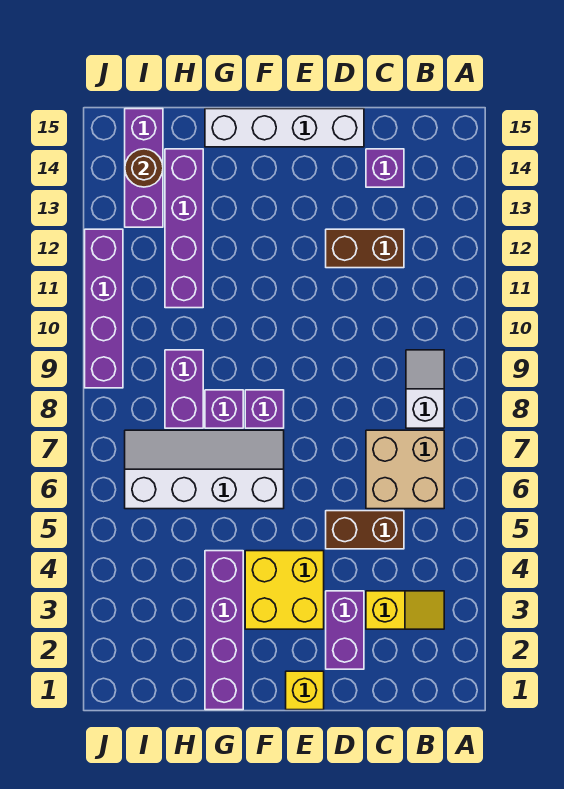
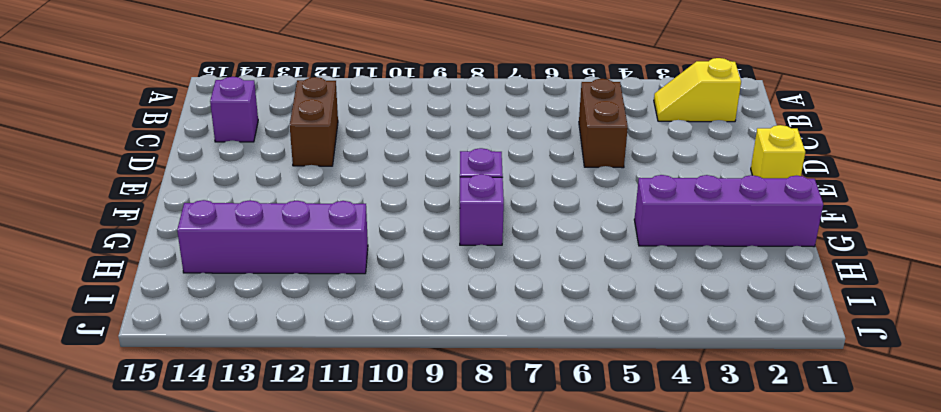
yellow 1x2 slope [654,58,741,122] -> yellow 1x2 slope turned to [366,591,444,629]
none -> tan 2x2 brick [366,430,444,509]
none -> white 1x2 slope [406,350,444,428]
none -> purple 1x2 brick [326,591,364,669]

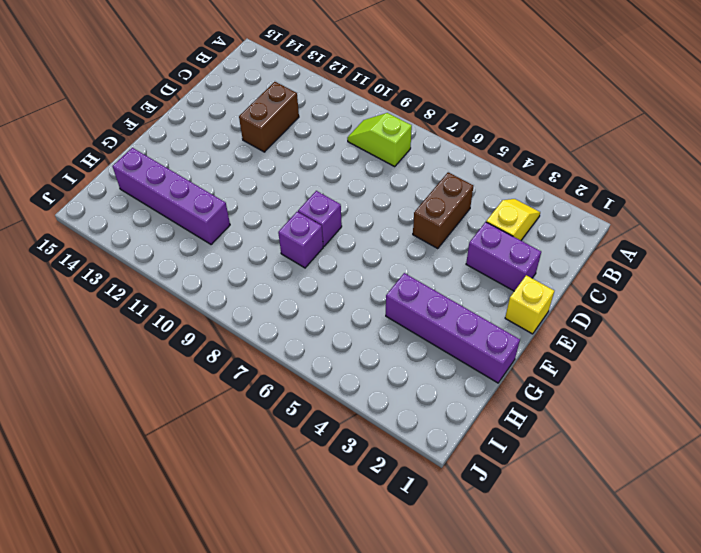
lime 1x2 slope [347,113,412,166] -> white 1x2 slope [406,350,444,428]
none -> tan 2x2 brick [366,430,444,509]
none -> purple 1x1 brick [366,149,404,187]
none -> white 1x4 brick [205,109,364,147]

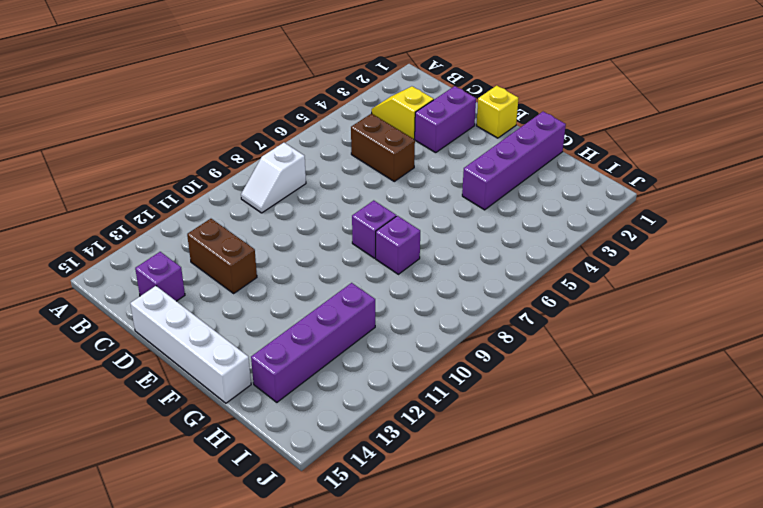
none -> tan 2x2 brick [366,430,444,509]
none -> yellow 2x2 brick [245,551,324,629]
none -> white 2x4 slope [125,430,284,509]

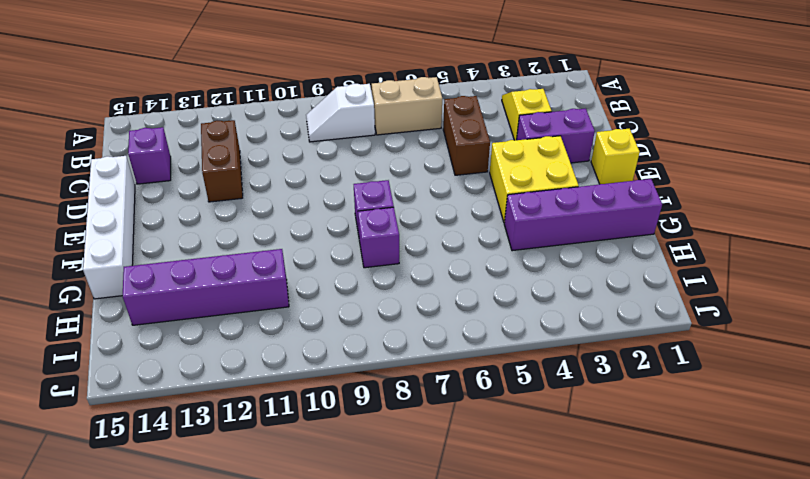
tan 1x2 brick [372,77,442,135] -> tan 2x2 brick [366,430,444,509]
none -> white 2x4 slope [125,430,284,509]
none -> purple 1x2 brick [165,350,203,428]
none -> purple 1x3 brick [125,109,163,227]

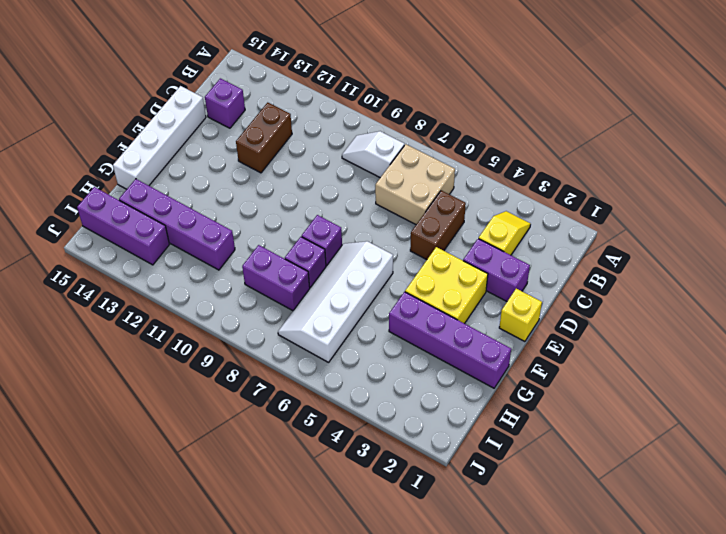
none -> purple 1x4 brick [85,229,123,388]
none -> brown 1x1 round brick [125,149,163,187]

